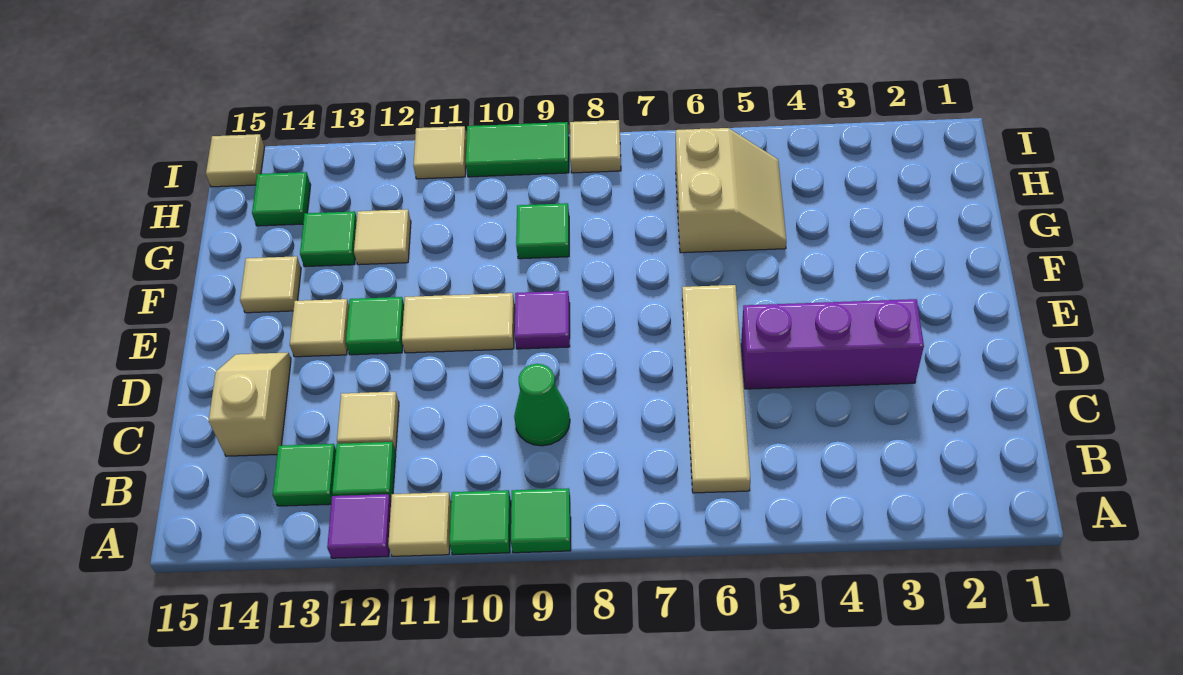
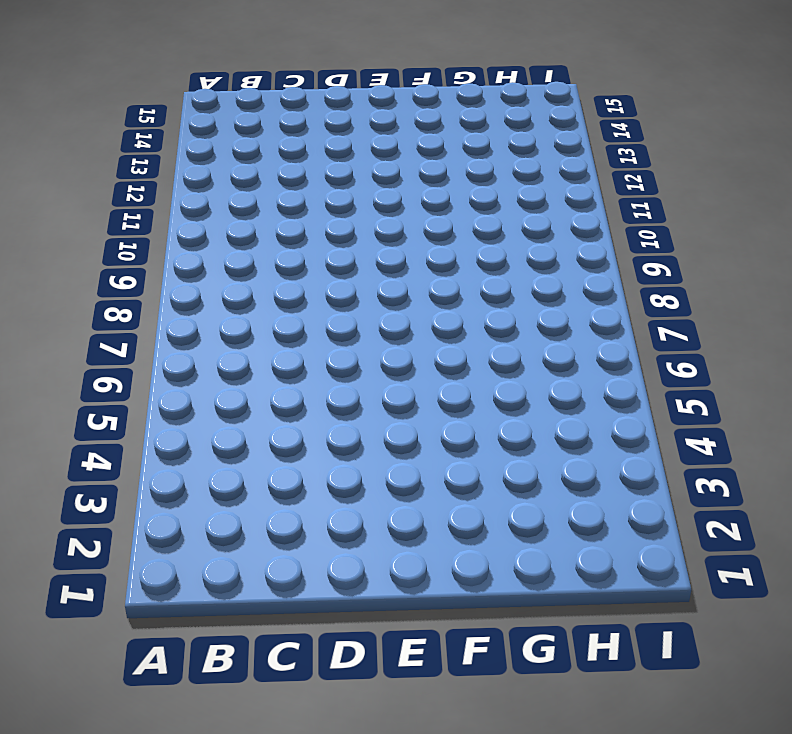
none -> green 1x1 tile [511,488,571,553]
none -> green 1x1 tile [449,490,511,555]
none -> tan 1x1 tile [388,492,451,556]

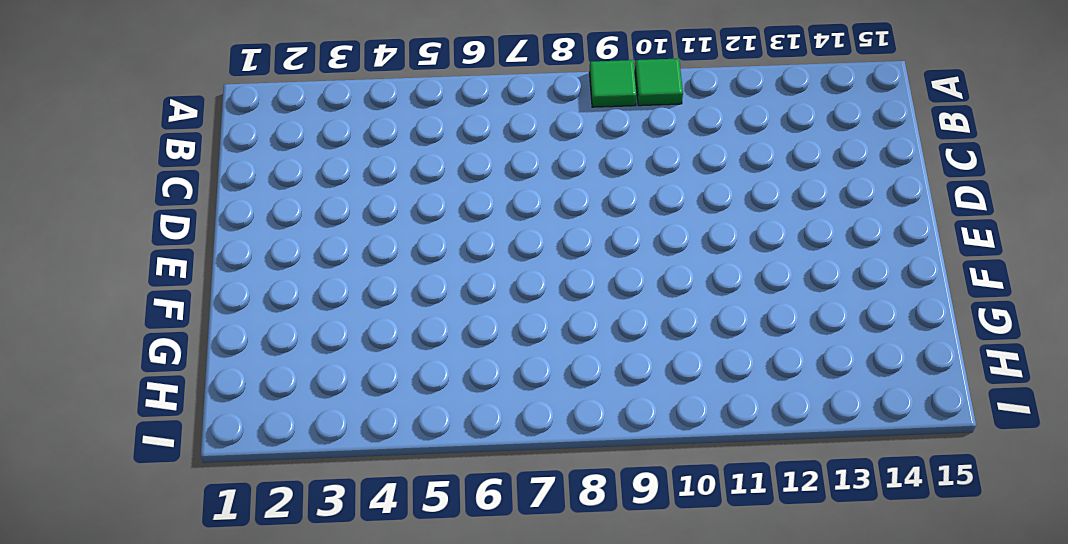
none -> tan 1x1 tile [388,492,451,556]
none -> purple 1x1 tile [327,494,391,558]
none -> tan 1x4 tile [682,285,750,493]

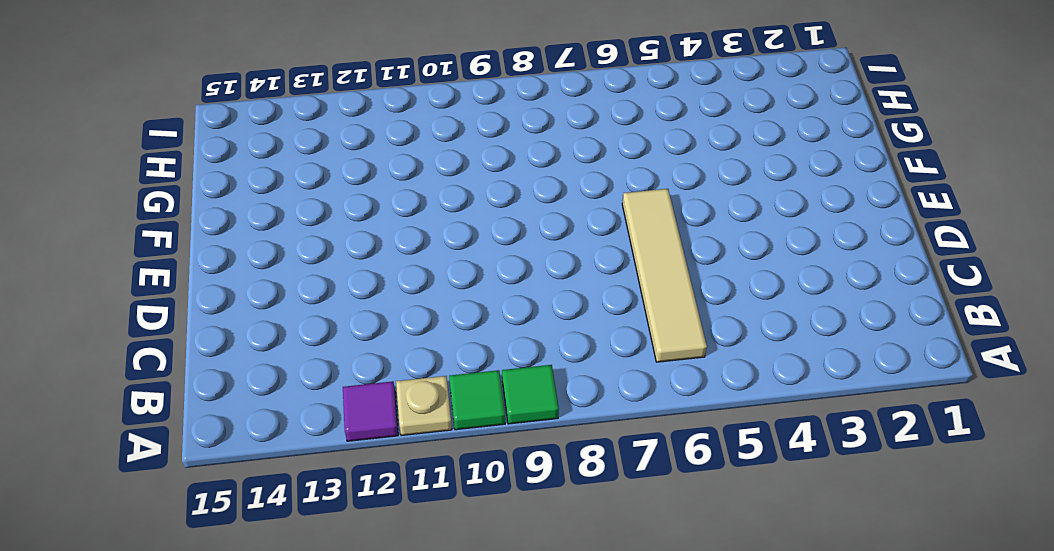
tan 1x1 plate [396,376,452,436] -> tan 1x1 tile [388,492,451,556]
none -> green 1x1 tile [332,442,396,499]
none -> green 1x1 tile [273,444,336,506]
none -> green 1x1 cone [514,364,570,446]

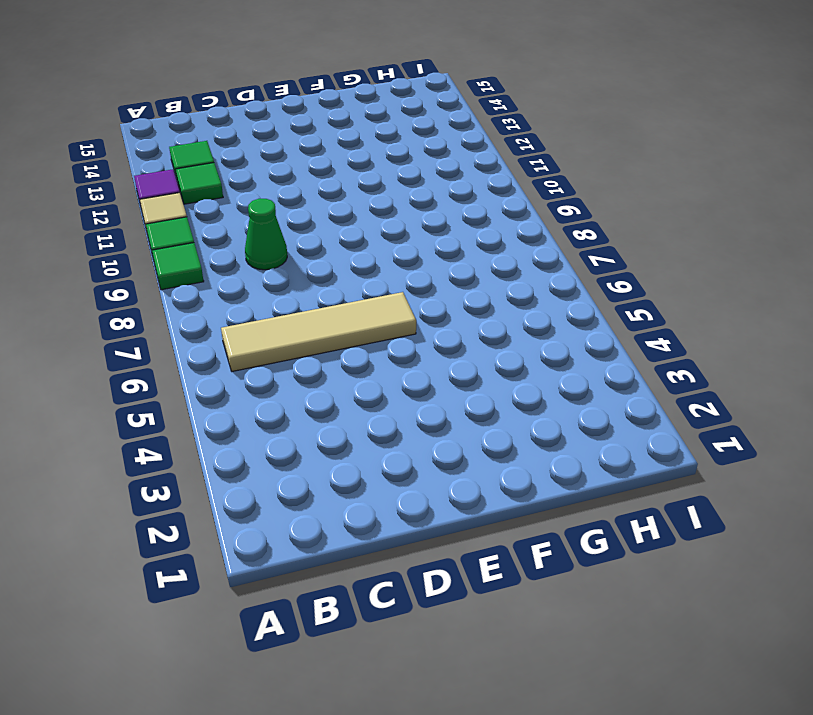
none -> tan 1x1 tile [337,392,399,451]
none -> tan 1x2 slope [209,352,291,456]
none -> purple 1x3 brick [741,299,924,389]

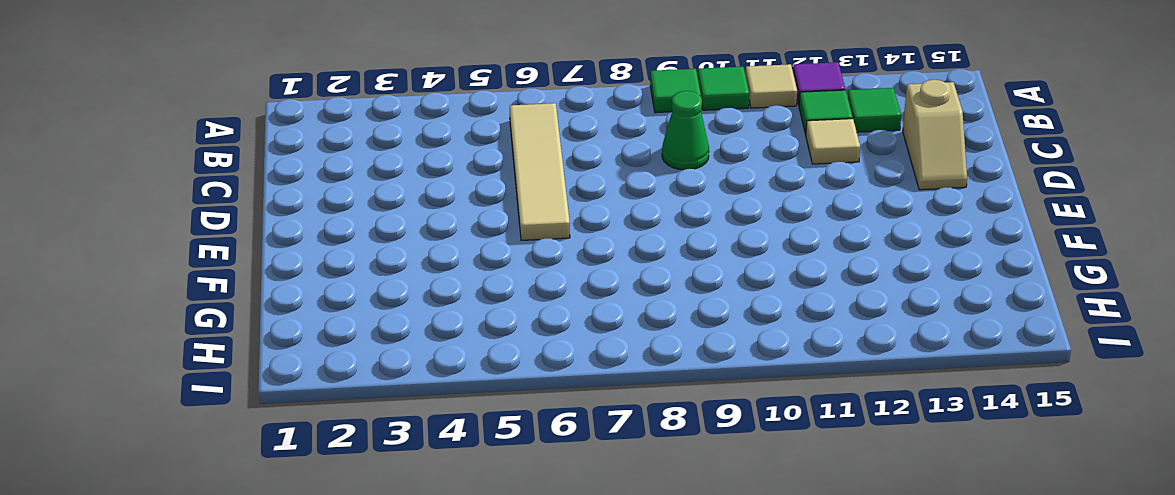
none -> purple 1x3 brick [741,299,924,389]
none -> purple 1x1 tile [515,291,570,349]
none -> tan 1x2 tile [402,293,515,353]

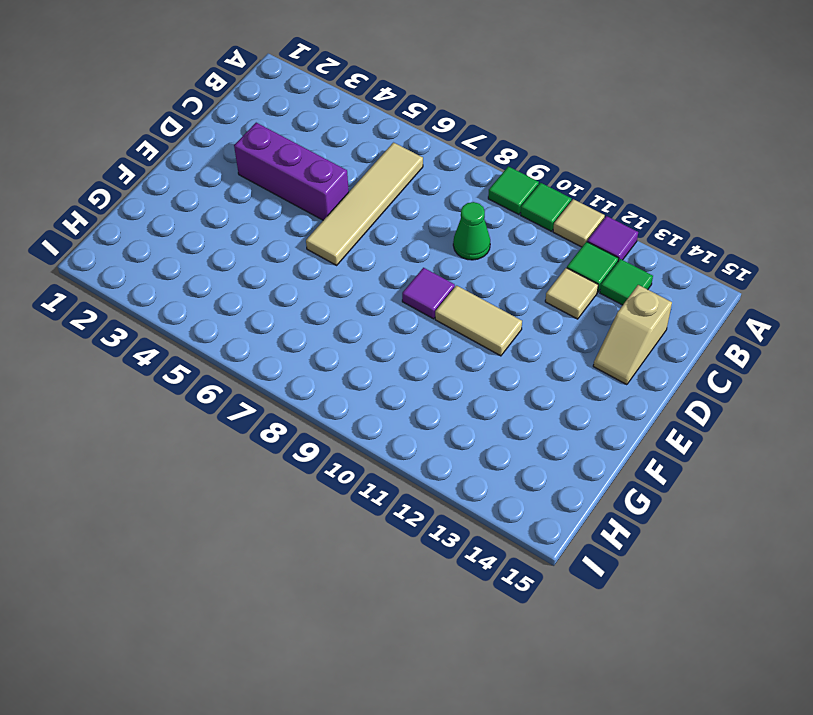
none -> green 1x1 tile [346,297,404,355]
none -> tan 1x1 tile [290,299,349,357]
none -> tan 1x1 tile [240,256,301,313]

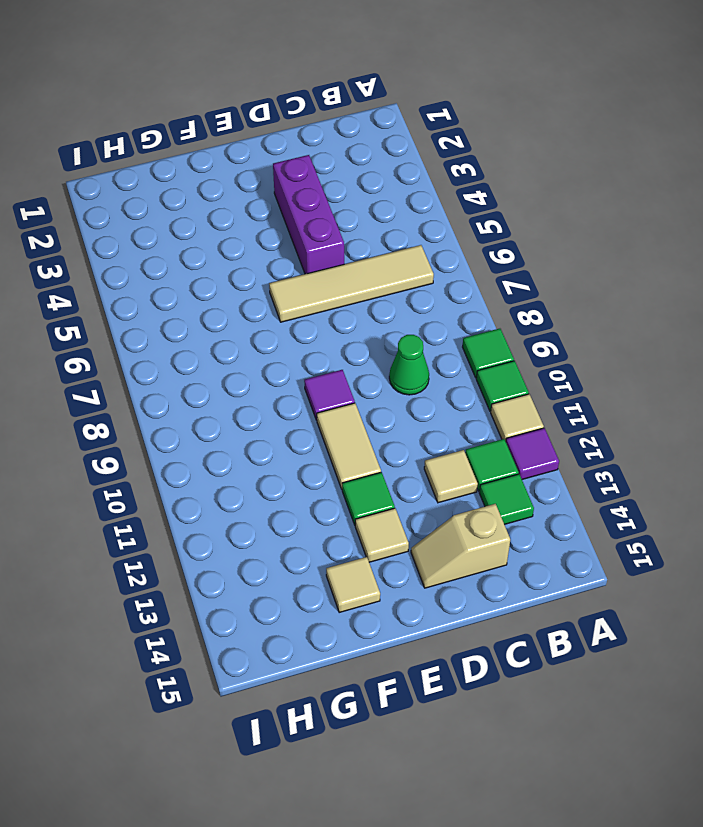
none -> tan 2x2 slope [676,128,786,253]
none -> green 1x1 tile [516,203,569,259]
none -> tan 1x1 tile [354,209,411,265]

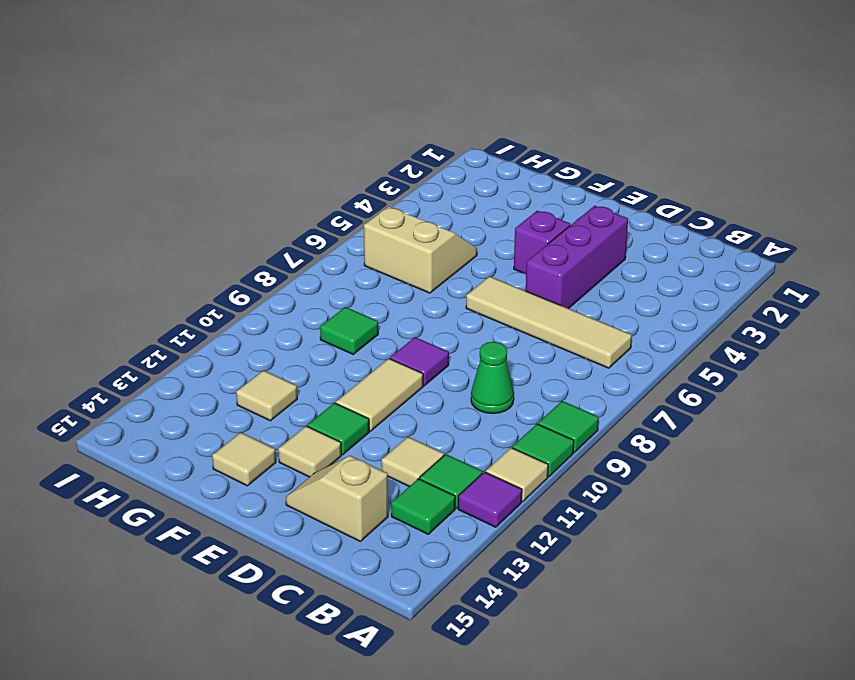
purple 1x1 brick [514,211,570,274] -> none
none -> green 1x1 tile [300,211,357,267]
none -> green 1x1 tile [252,172,311,226]
none -> tan 1x1 tile [570,120,621,173]

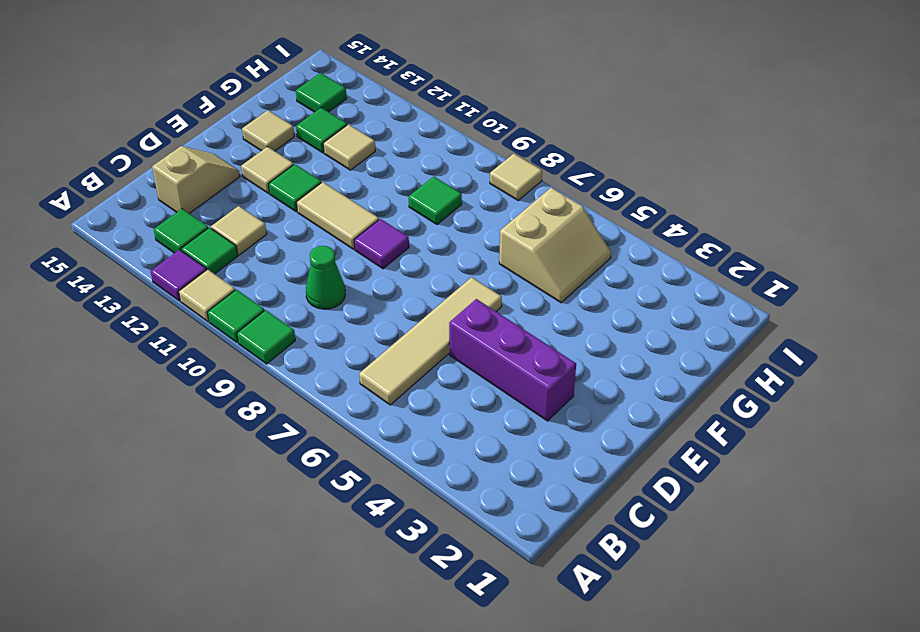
none -> green 1x2 tile [466,122,569,177]
none -> tan 1x1 tile [413,126,467,179]
none -> tan 1x1 tile [206,134,265,187]

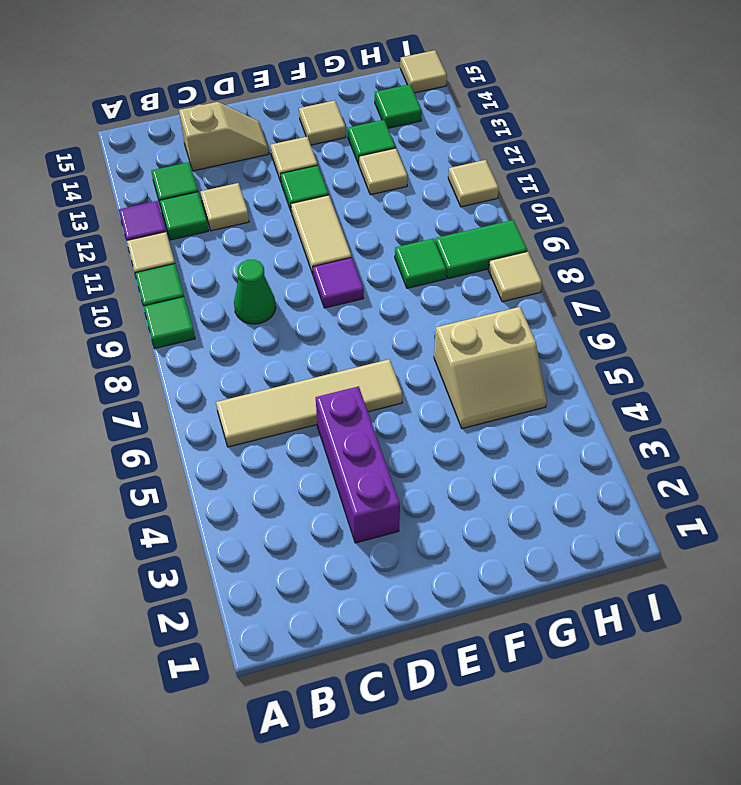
green 1x2 tile [435,220,527,279] -> green 1x2 tile turned to [466,122,569,177]

